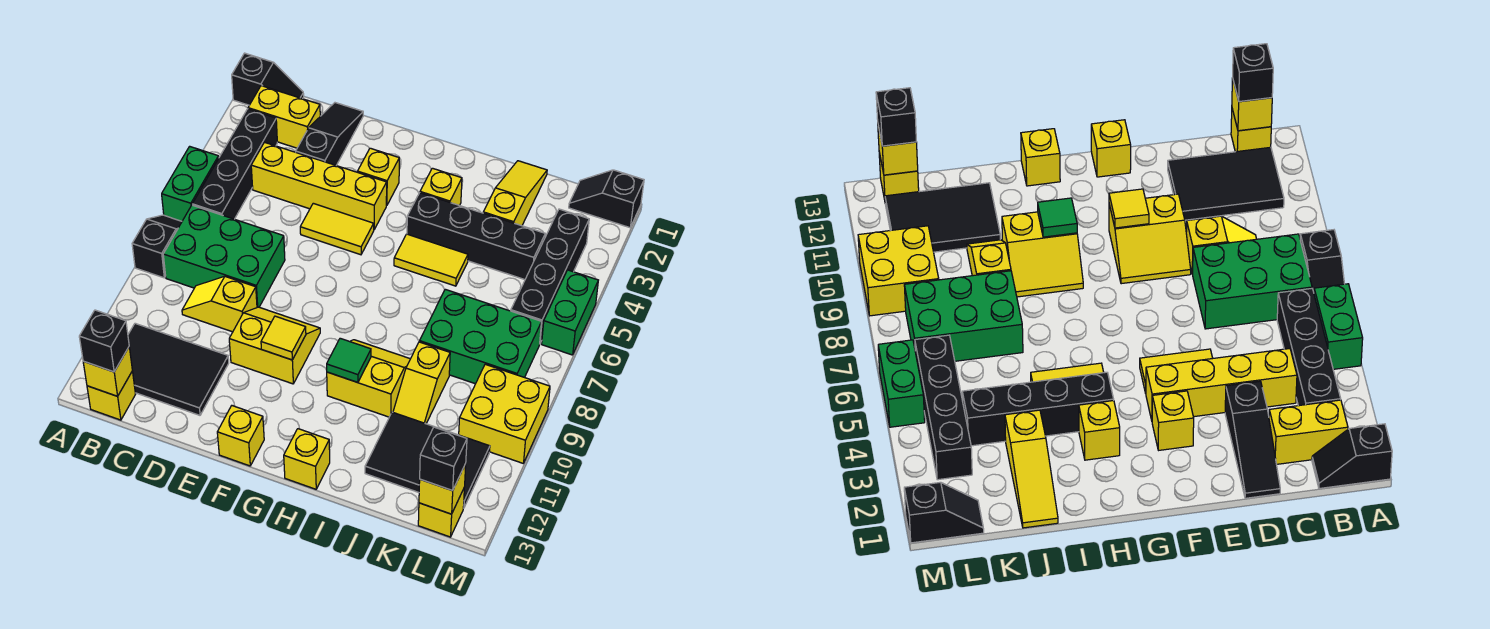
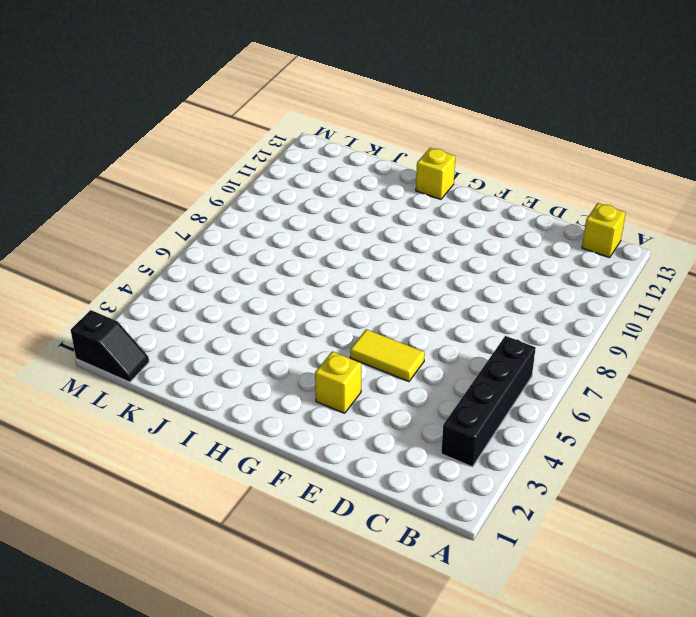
none -> black 1x2 slope [232,53,304,105]
none -> green 1x2 brick [162,146,219,221]
none -> black 1x2 slope [132,215,182,278]
none -> yellow 1x2 brick [248,86,320,148]

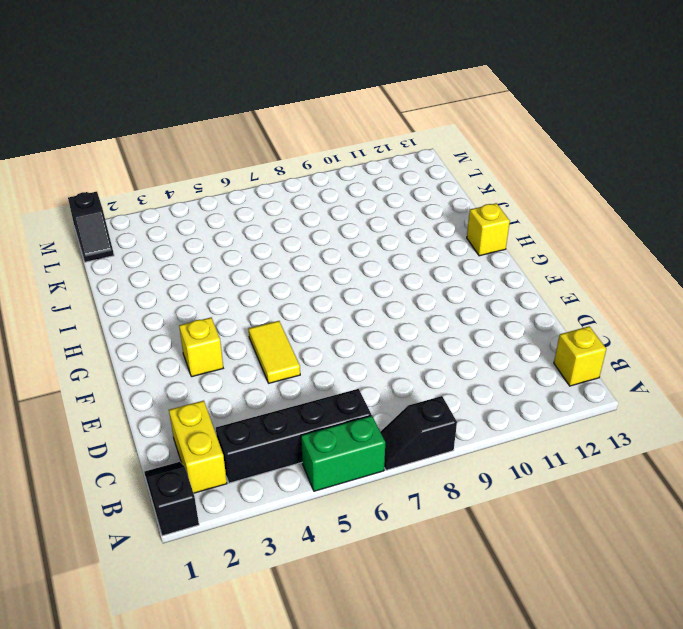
none -> green 2x3 brick [163,205,285,307]
none -> black 2x3 tile [128,323,229,415]
none -> yellow 1x4 brick [251,142,387,229]
none -> yellow 1x2 slope [182,276,257,332]

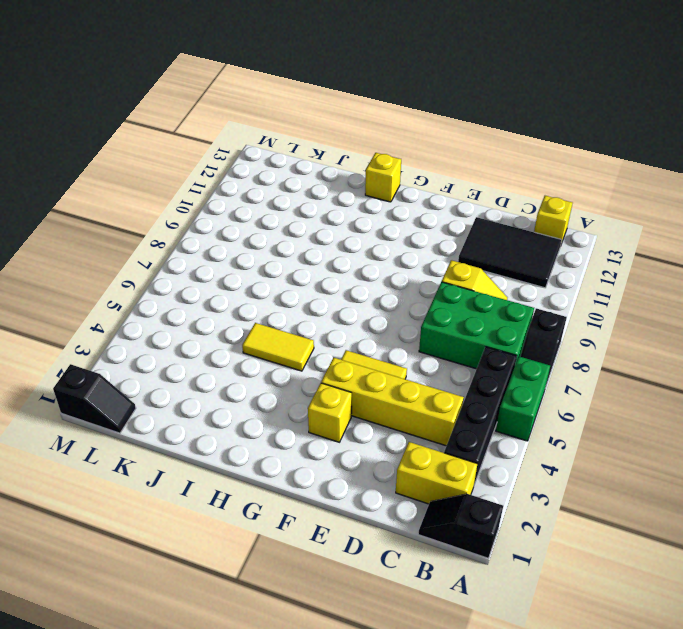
none -> black 1x3 slope [296,103,363,165]
none -> yellow 2x2 slope [229,307,320,384]
none -> yellow 1x1 brick [217,406,264,466]
none -> yellow 1x1 brick [420,168,462,205]

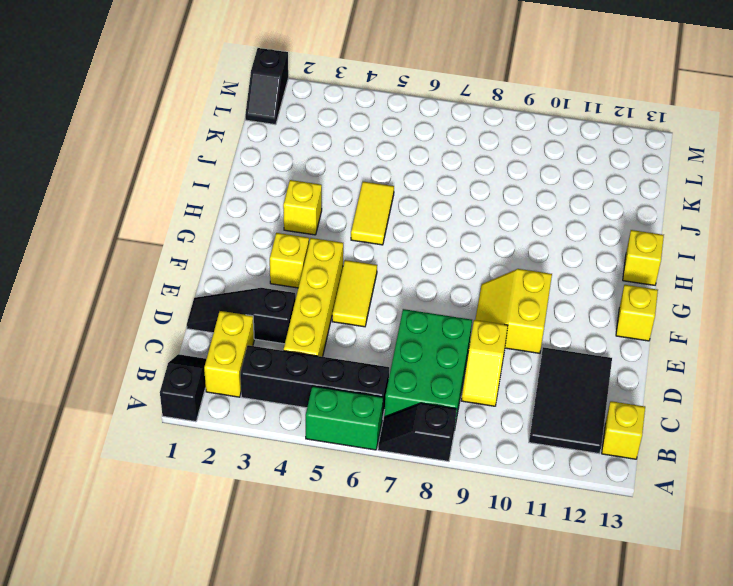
none -> black 1x4 brick [407,193,545,280]
none -> yellow 2x2 slope [327,340,410,417]
none -> yellow 1x3 slope [483,161,547,226]
none -> green 2x3 brick [420,289,541,384]

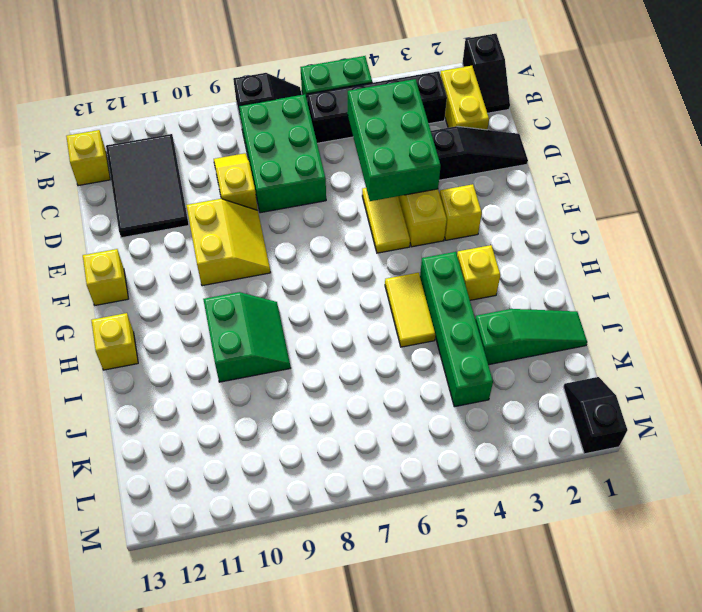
green 2x3 brick [348,79,441,201] -> green 2x3 brick moved to [420,289,541,384]
green 1x4 brick [420,252,493,407] -> black 1x4 brick [407,193,545,280]
green 2x2 slope [203,292,291,382] -> yellow 2x2 slope [327,340,410,417]
green 1x3 slope [475,309,587,365] -> yellow 1x3 slope [483,161,547,226]
none -> yellow 1x2 slope [393,342,450,424]
none -> black 2x3 tile [365,412,490,508]
none -> black 1x4 brick [511,209,589,343]
none -> yellow 2x2 brick [459,364,550,463]

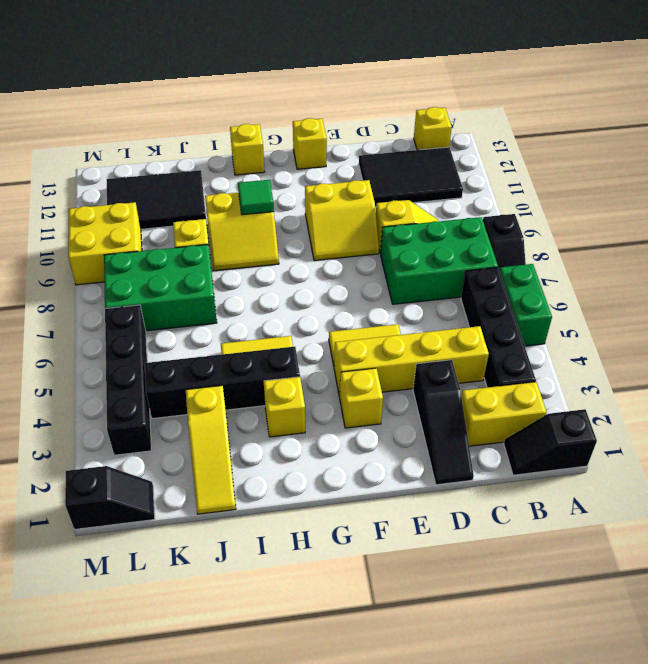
none -> yellow 1x1 brick [418,489,464,537]
none -> green 1x2 brick [542,270,598,355]
none -> yellow 1x1 brick [83,347,132,396]
none -> yellow 1x1 tile [261,316,306,360]

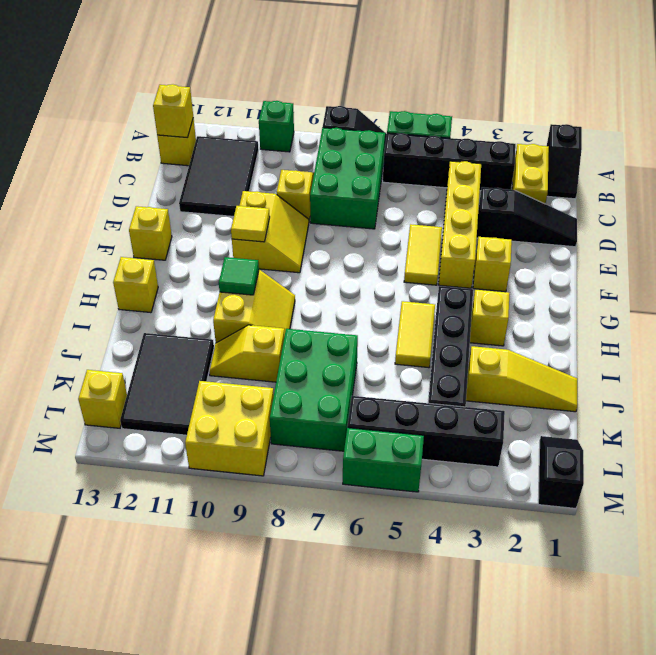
green 1x1 brick [259,101,294,152] -> none
none -> yellow 1x1 brick [419,464,466,514]
none -> black 1x1 brick [79,310,129,372]
none -> black 1x1 brick [420,427,467,491]

